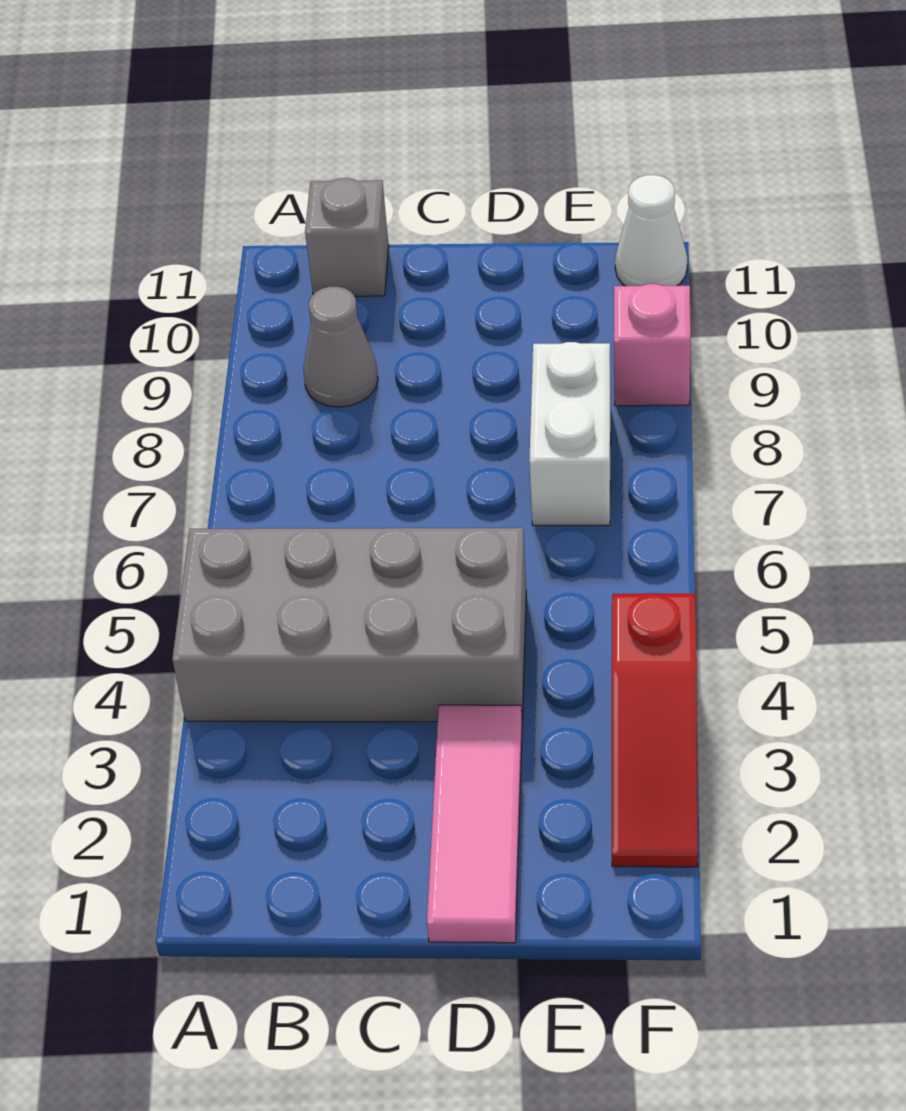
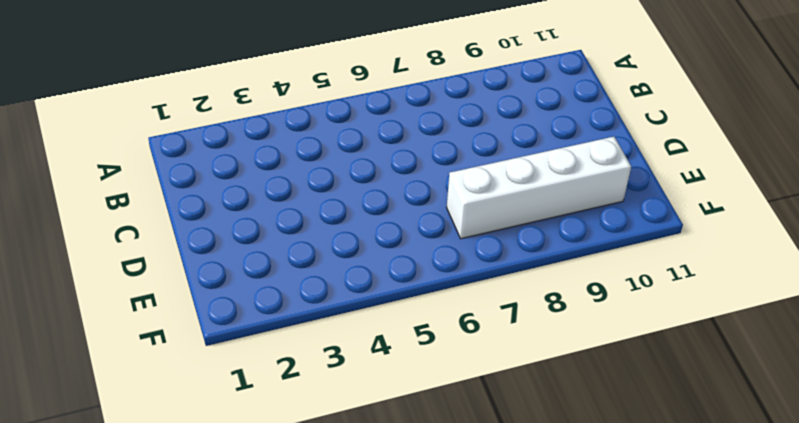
white 1x4 brick [447,137,631,239] -> white 1x2 brick [529,342,611,526]
none -> grey 2x4 brick [172,528,526,722]
none -> grey 1x1 cone [303,287,378,407]

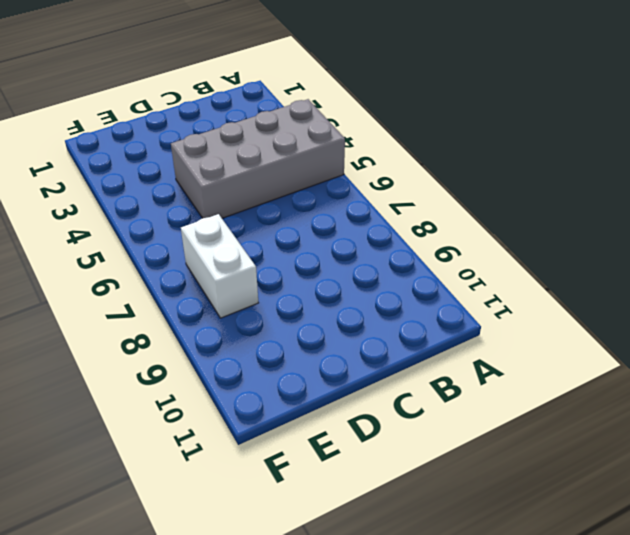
none -> grey 1x1 cone [303,287,378,407]
none -> grey 1x1 brick [305,178,389,296]

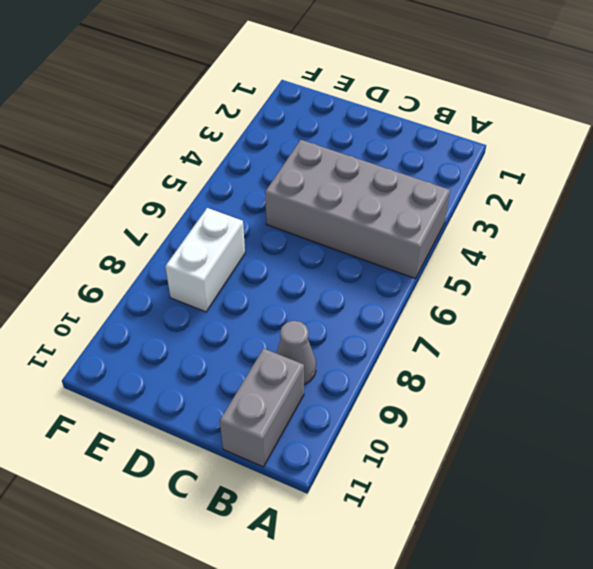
grey 1x2 brick [220,348,304,467] -> grey 1x1 brick [305,178,389,296]
none -> pink 1x3 tile [427,705,522,943]
none -> red 1x3 slope [612,594,698,867]

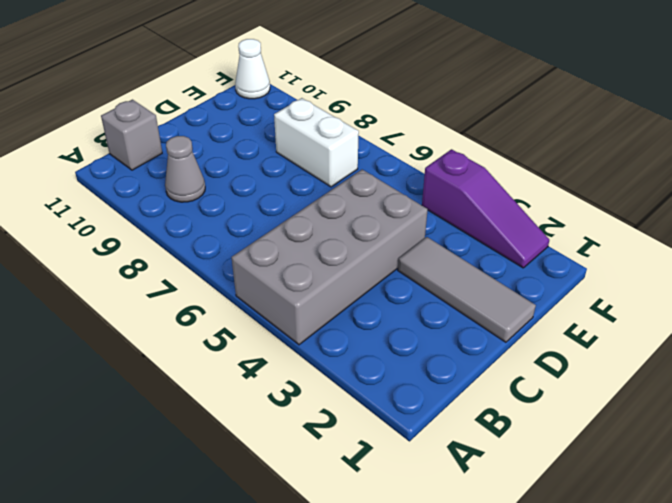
grey 1x3 tile [398,237,536,342] -> pink 1x3 tile [427,705,522,943]
purple 1x3 slope [422,149,549,268] -> red 1x3 slope [612,594,698,867]
none -> pink 1x1 brick [614,284,691,406]

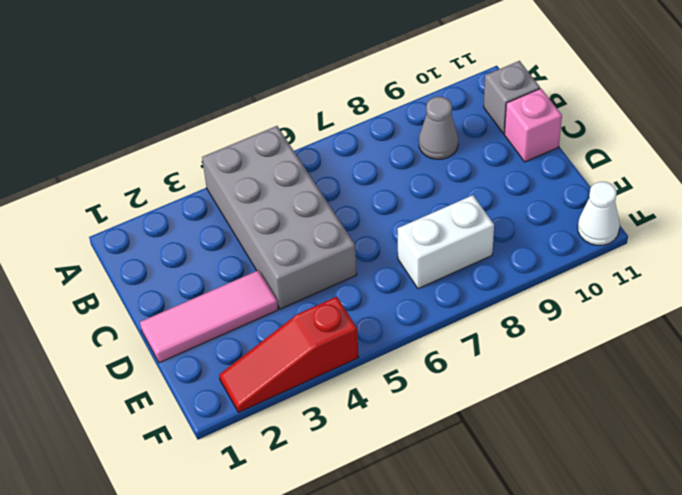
pink 1x1 brick [504,89,562,162] -> pink 1x1 brick moved to [614,284,691,406]

